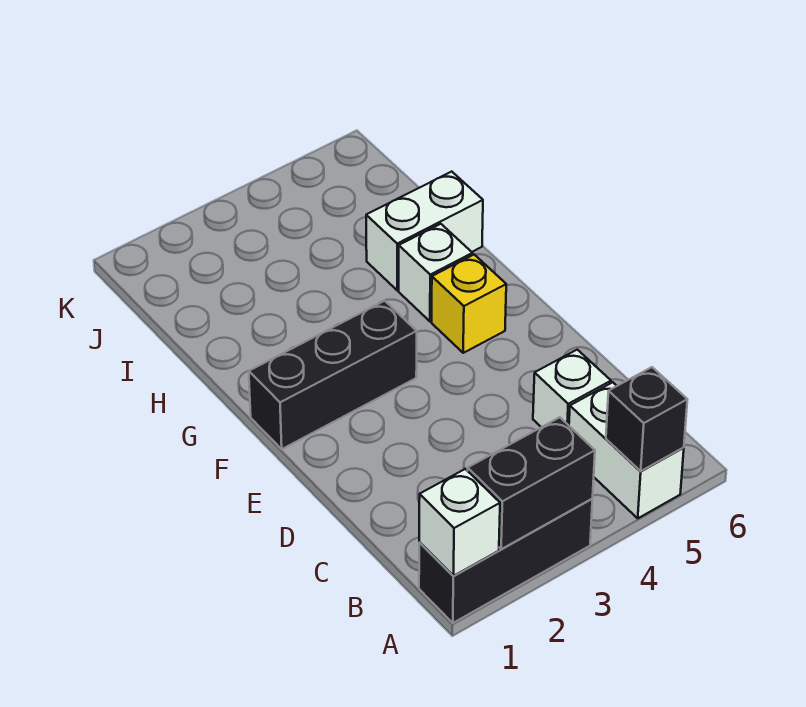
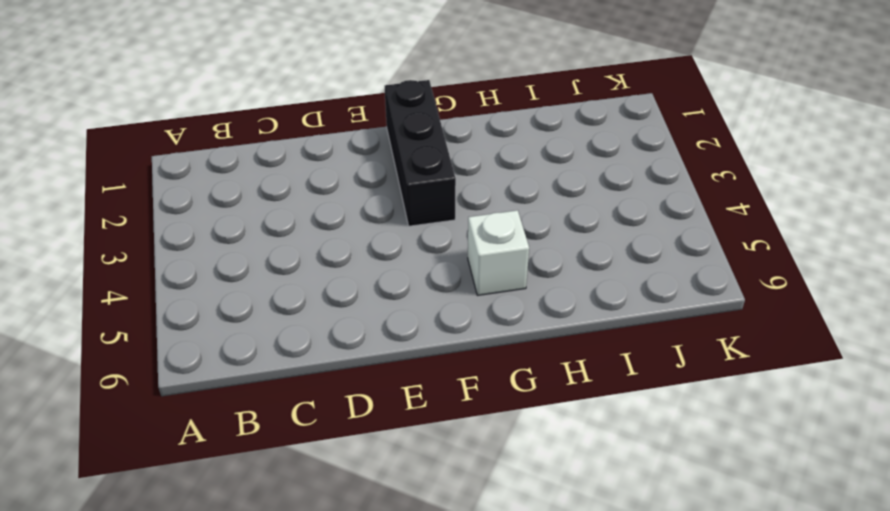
none -> black 1x3 brick [419,499,593,623]
none -> white 1x2 brick [569,382,684,518]

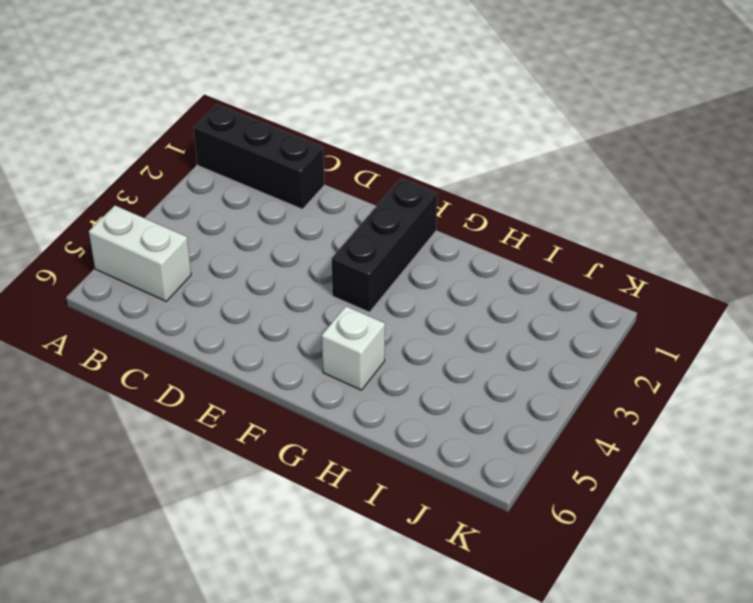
black 1x3 brick [194,105,324,209] -> black 1x3 brick turned to [419,499,593,623]
none -> white 1x1 brick [533,350,611,427]
none -> yellow 1x1 brick [432,255,506,353]

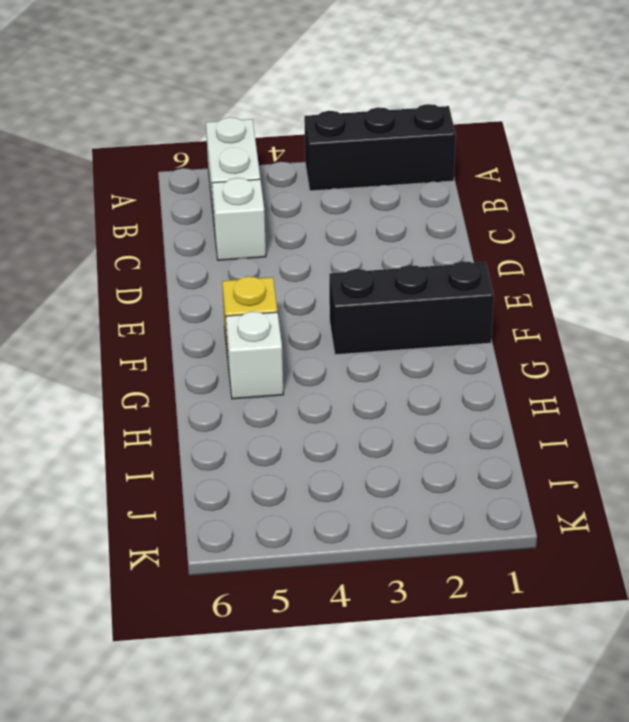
none -> white 1x2 brick [366,172,483,290]
none -> white 1x1 brick [419,469,500,576]

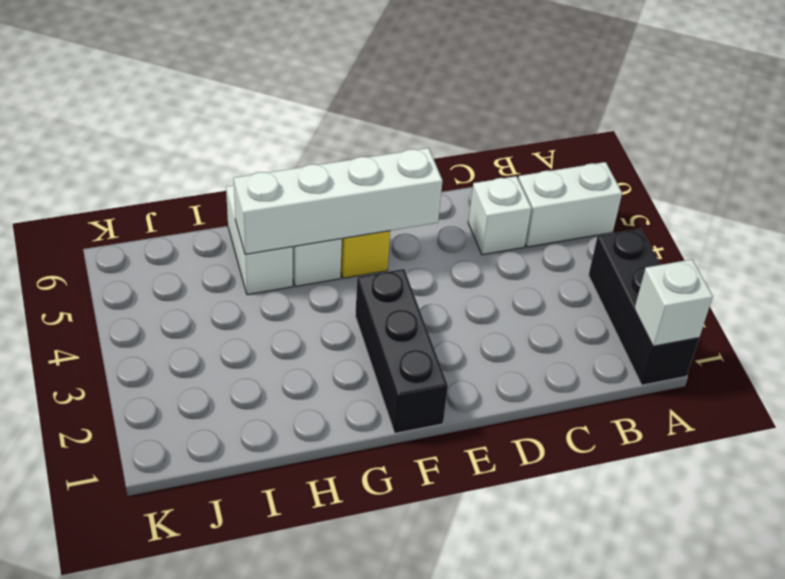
white 1x4 brick [234,148,443,254] -> none
none -> black 1x2 brick [468,417,595,549]
none -> black 1x1 brick [606,367,687,471]

